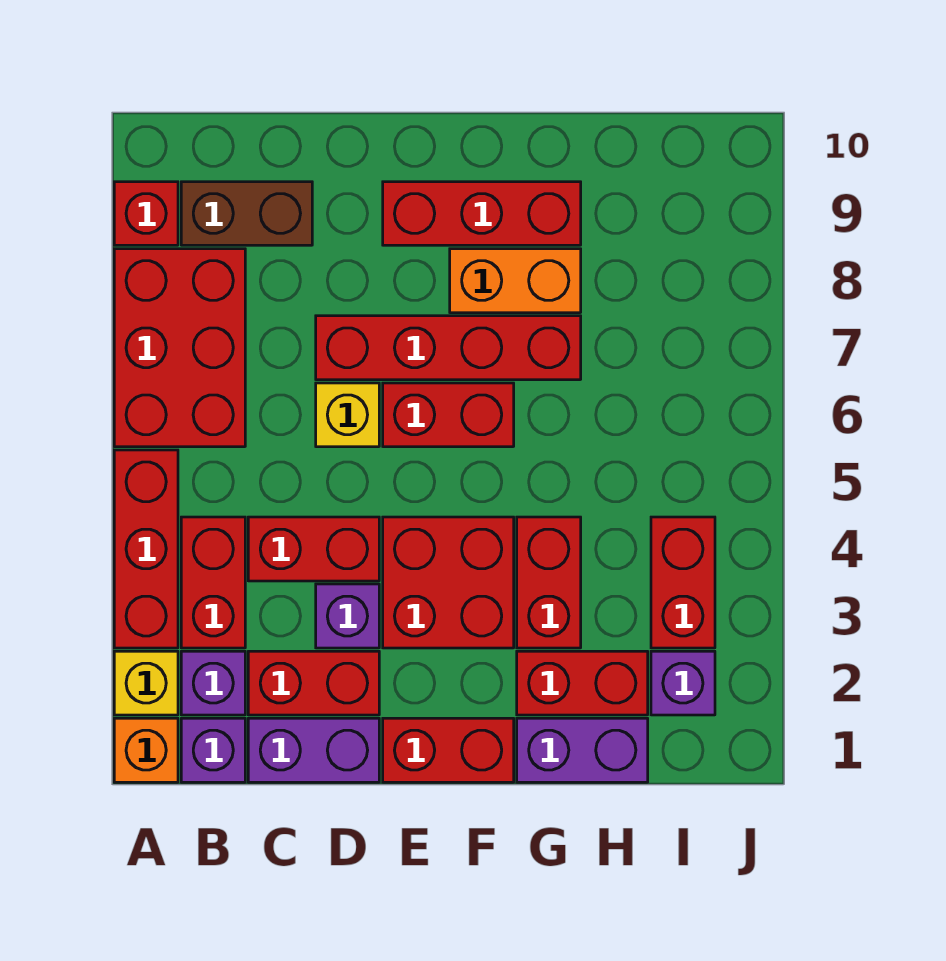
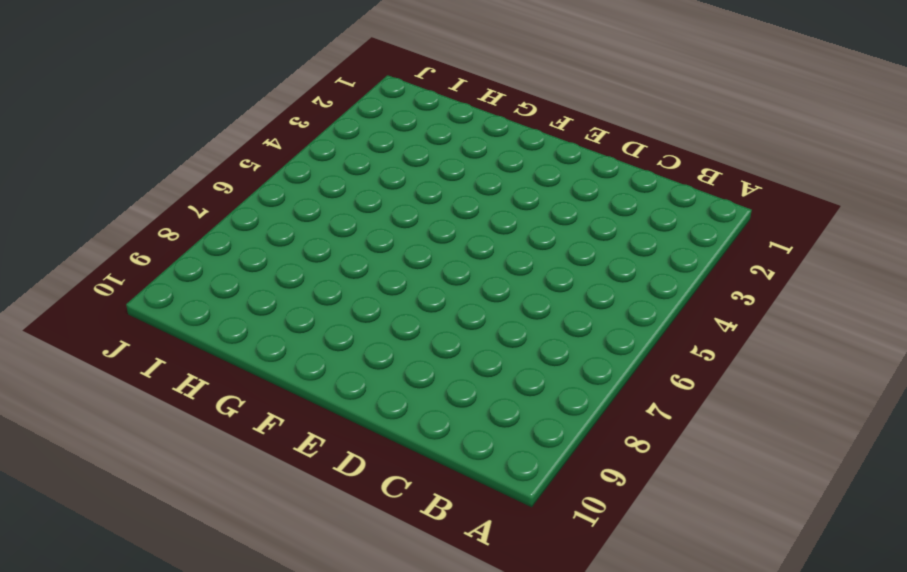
none -> orange 1x1 brick [114,718,178,782]
none -> yellow 1x1 brick [114,651,178,715]
none -> red 1x3 brick [114,450,178,648]

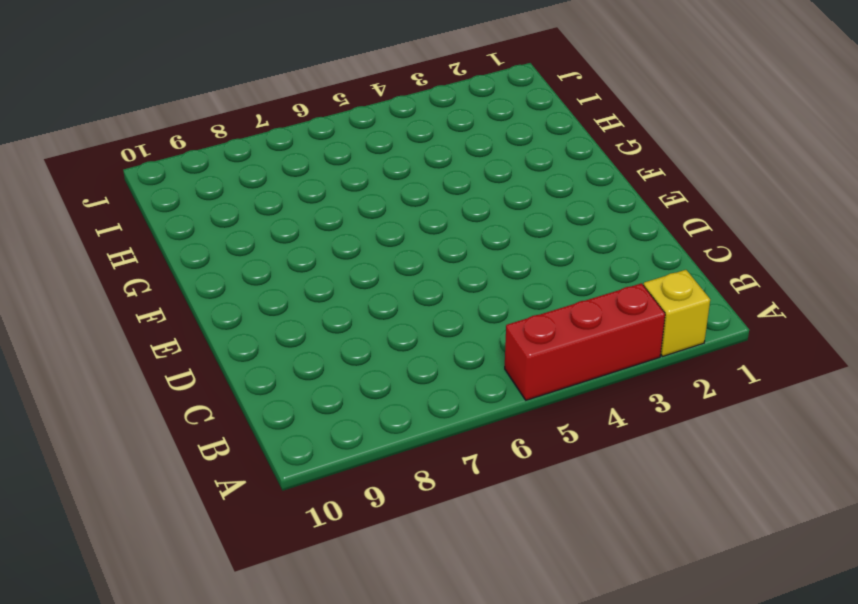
none -> orange 1x1 brick [114,718,178,782]
none -> red 2x3 brick [114,249,245,447]
none -> red 1x1 brick [114,182,178,245]

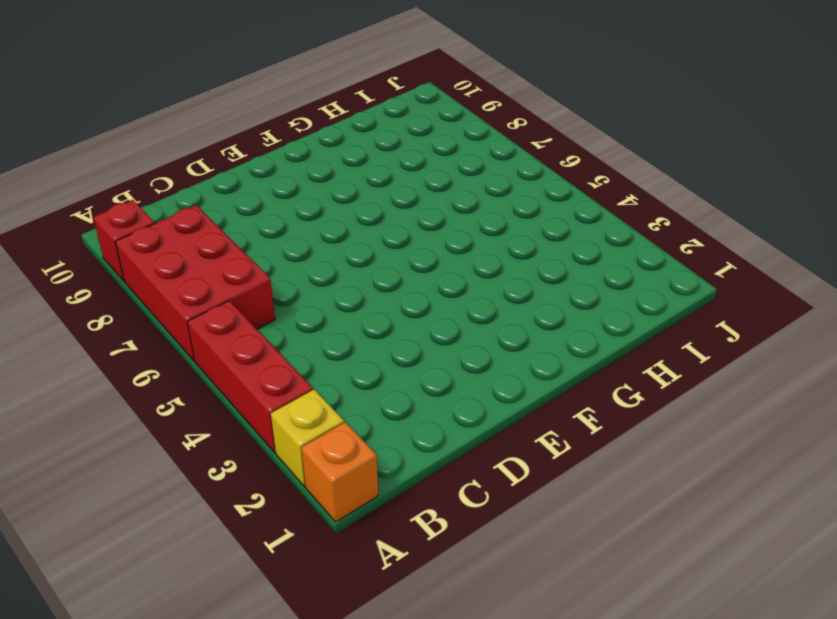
none -> purple 1x1 brick [181,718,245,782]
none -> purple 1x1 brick [181,651,245,715]
none -> red 1x2 brick [181,517,245,648]

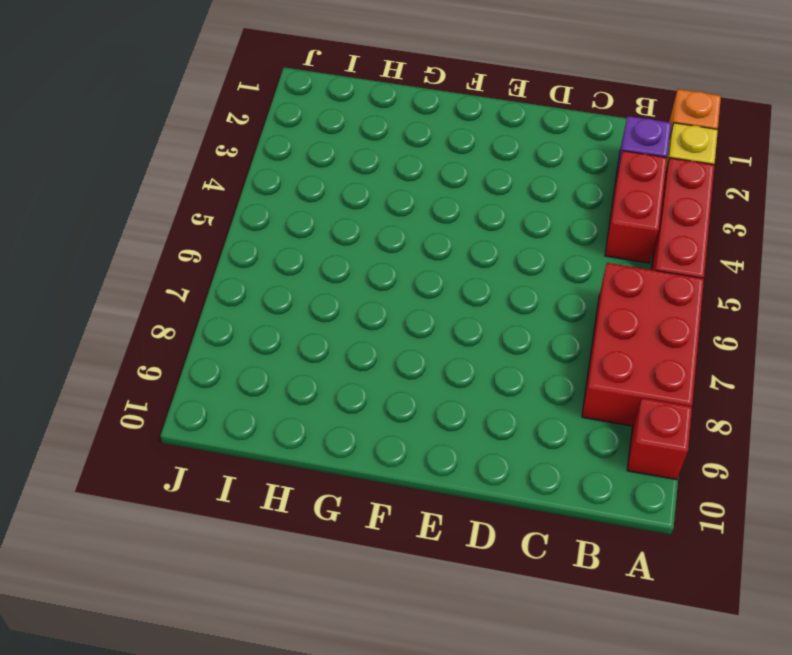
none -> purple 1x1 brick [181,718,245,782]
none -> brown 1x2 brick [181,182,312,245]
none -> purple 1x2 brick [248,718,379,782]

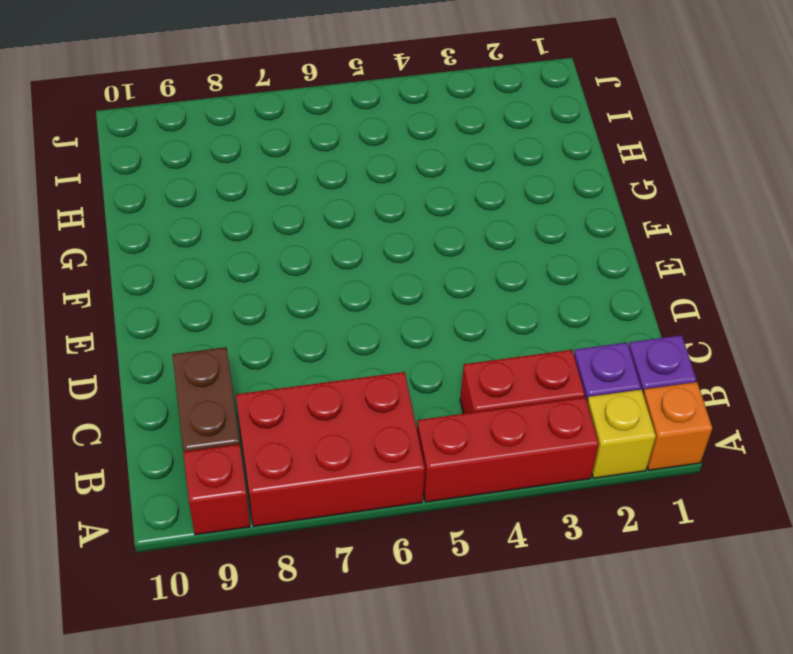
none -> purple 1x2 brick [248,718,379,782]
none -> red 1x2 brick [248,651,379,715]
none -> red 1x2 brick [248,517,379,581]

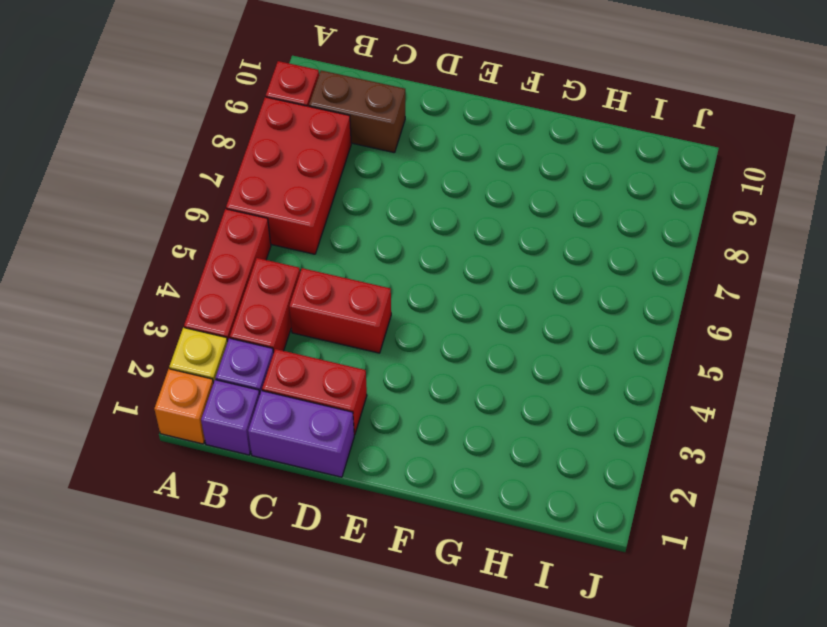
none -> purple 1x1 brick [316,584,379,648]
none -> yellow 1x1 brick [316,383,379,447]
none -> red 1x4 brick [316,316,581,380]

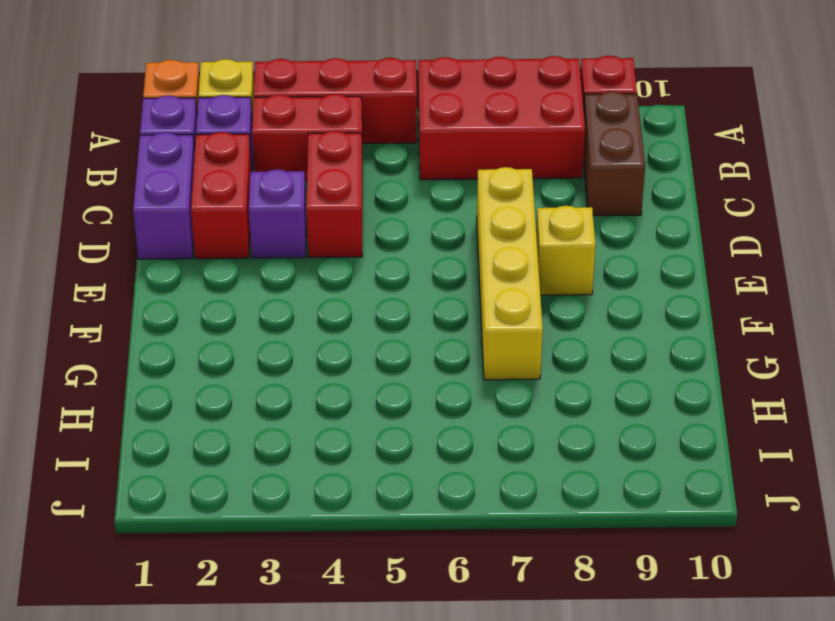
yellow 1x4 brick [477,167,543,380] -> red 1x4 brick [316,316,581,380]
yellow 1x1 brick [536,206,596,295] -> yellow 1x1 brick moved to [316,383,379,447]
none -> red 1x2 brick [383,718,514,782]
none -> red 2x2 brick [383,517,514,648]
none -> red 1x2 brick [383,383,514,447]

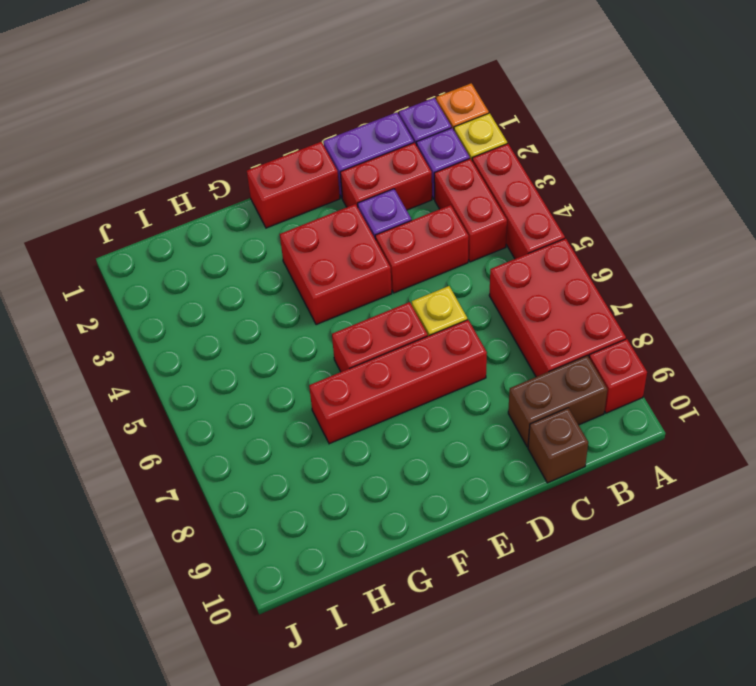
brown 1x1 brick [528,408,588,483] -> none
none -> red 1x3 brick [383,182,581,245]
none -> orange 1x2 brick [450,249,581,313]
none -> purple 1x2 brick [517,718,648,782]

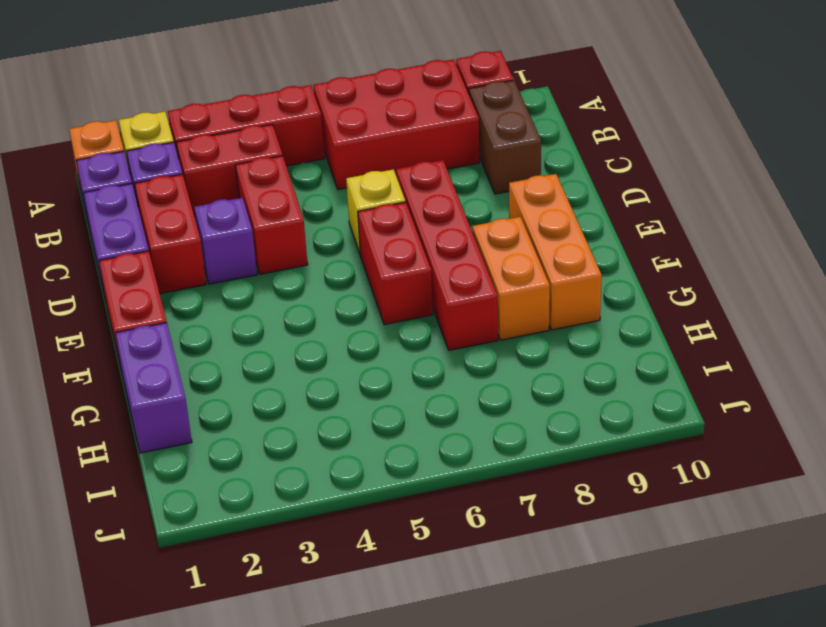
orange 1x3 brick [509,174,602,330] -> red 1x3 brick [383,182,581,245]
none -> red 2x2 brick [383,517,514,648]
none -> red 1x2 brick [517,651,648,715]
none -> red 1x2 brick [517,517,581,648]

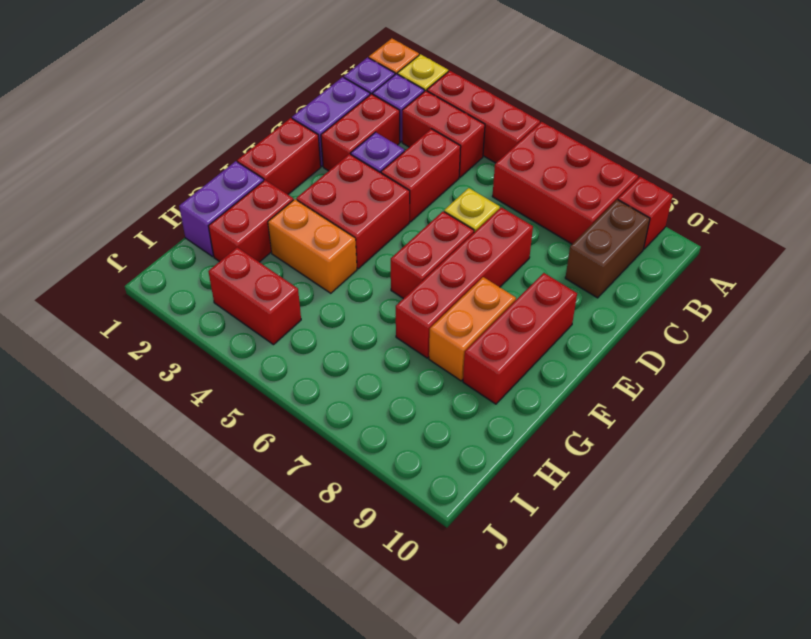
orange 1x2 brick [268,199,357,293] -> red 1x2 brick [517,517,581,648]
none -> purple 1x1 brick [651,651,715,715]

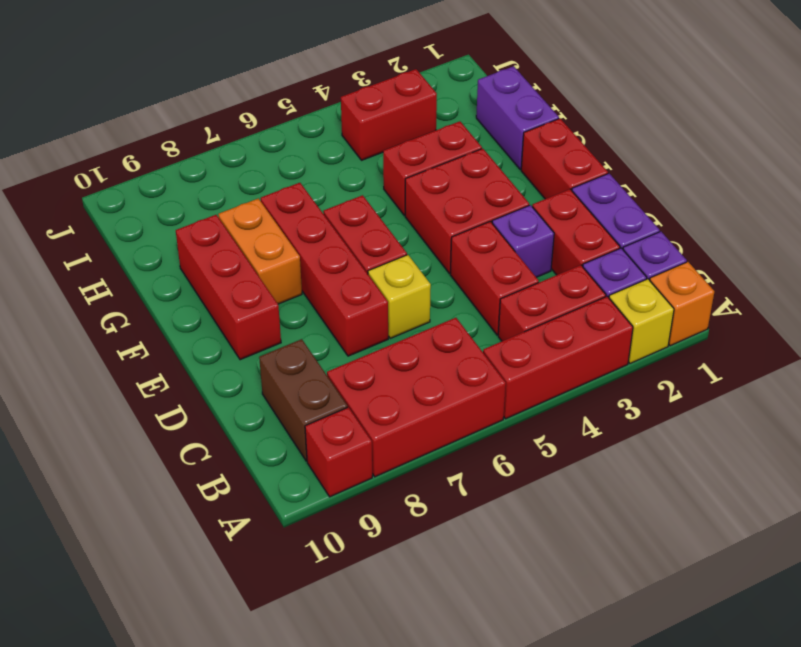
none -> red 1x2 brick [517,651,648,715]
none -> purple 1x1 brick [651,651,715,715]

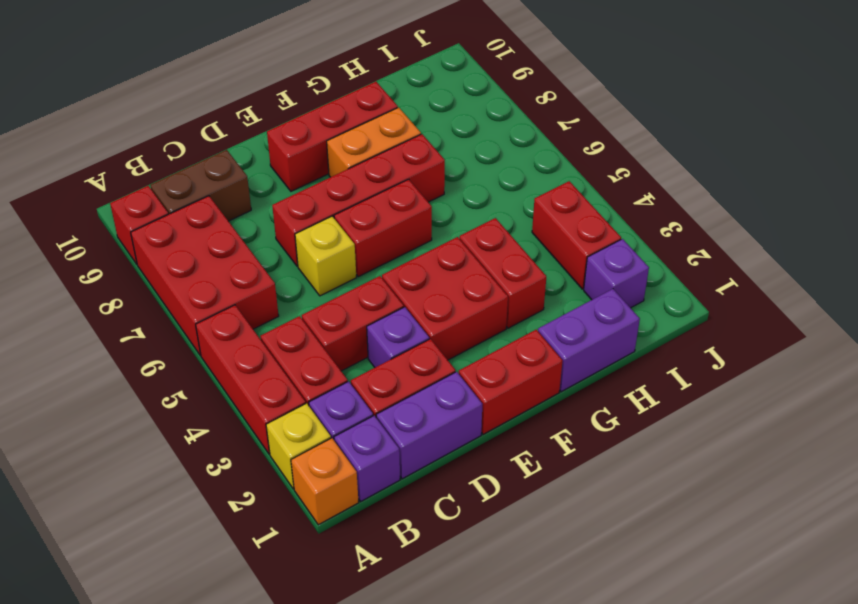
none -> red 1x2 brick [517,651,648,715]

